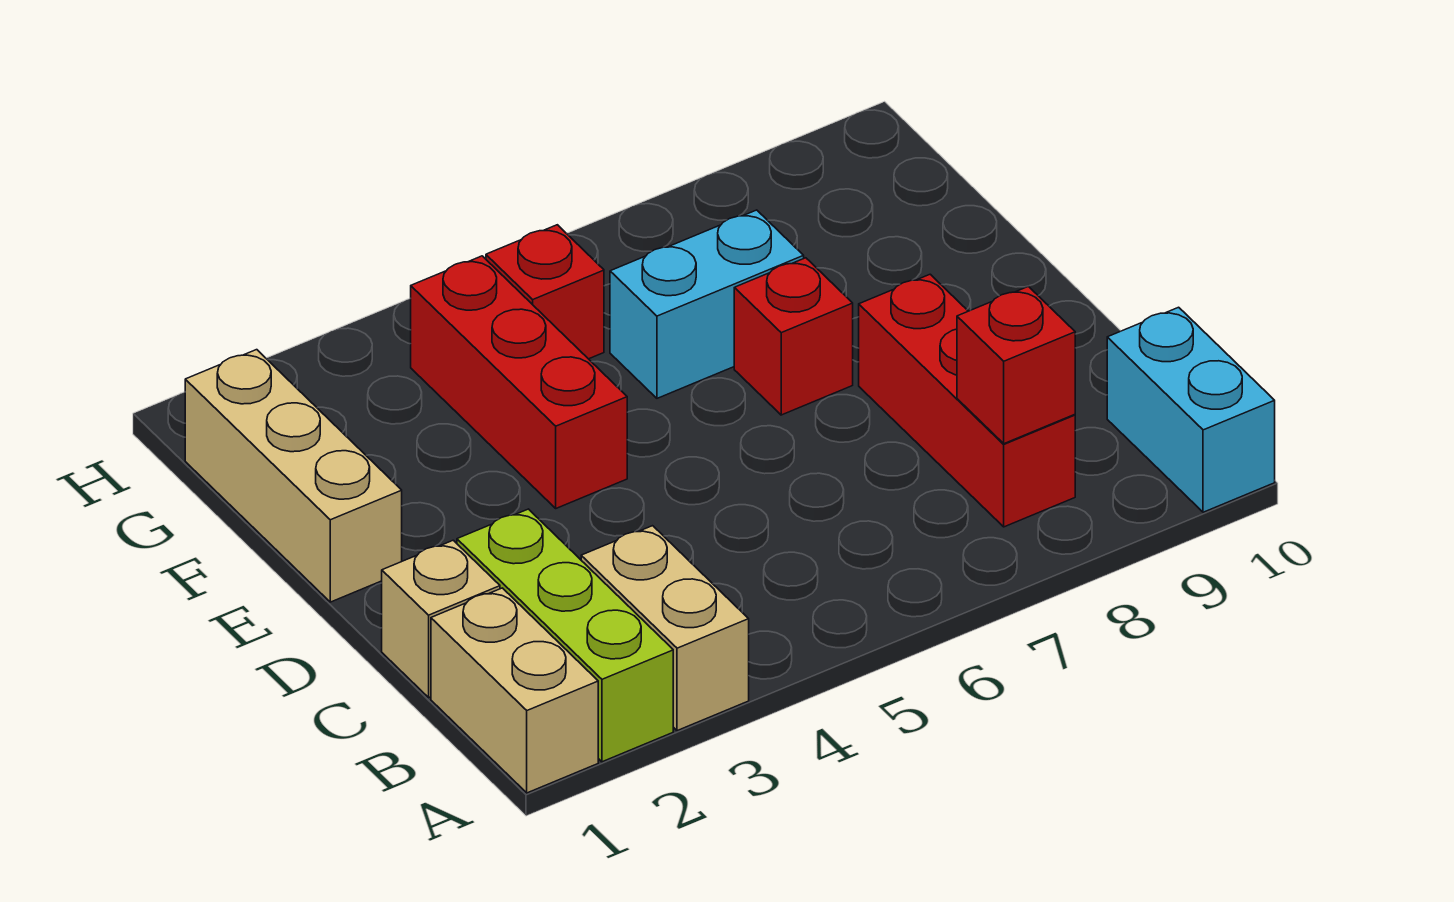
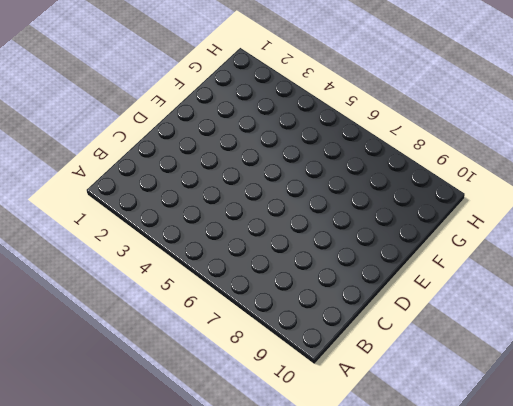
none -> tan 1x2 brick [431,588,598,793]
none -> lime 1x3 brick [457,509,673,762]
none -> tan 1x2 brick [581,526,749,731]

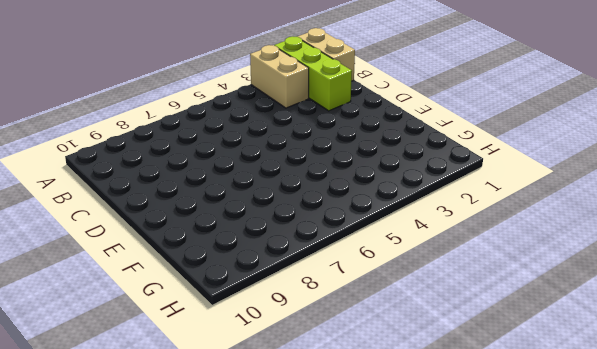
none -> cyan 1x2 brick [1107,307,1275,512]
none -> red 1x3 brick [859,274,1075,527]
none -> tan 1x1 brick [382,540,500,697]

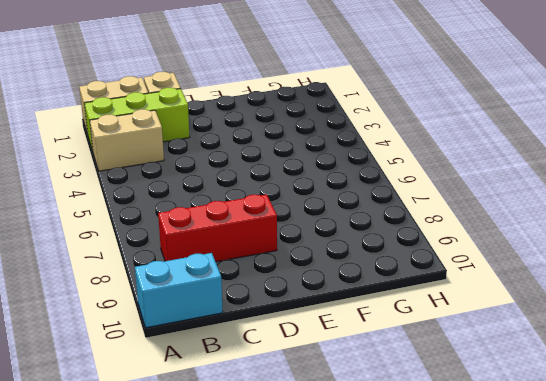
none -> tan 1x3 brick [185,350,402,602]
none -> red 1x3 brick [410,256,627,508]
none -> red 1x1 brick [734,258,853,415]

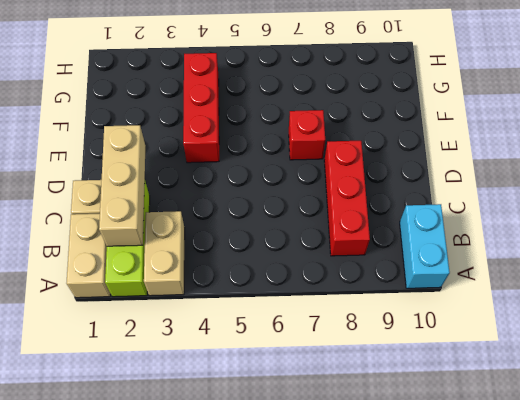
tan 1x3 brick [99,125,146,246] -> tan 1x3 brick moved to [185,350,402,602]
none -> cyan 1x2 brick [610,210,804,398]
none -> red 1x1 brick [486,225,604,359]
none -> red 1x1 brick [957,286,1075,444]

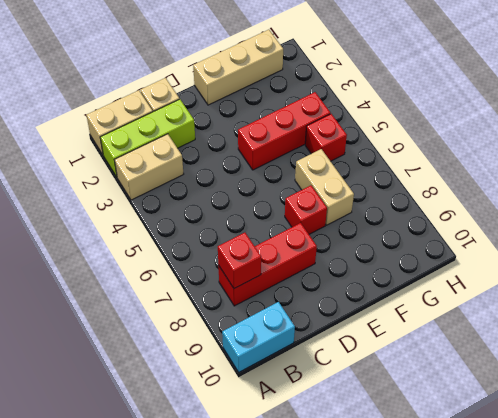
tan 1x2 brick [295,149,354,225] -> cyan 1x2 brick [610,210,804,398]

